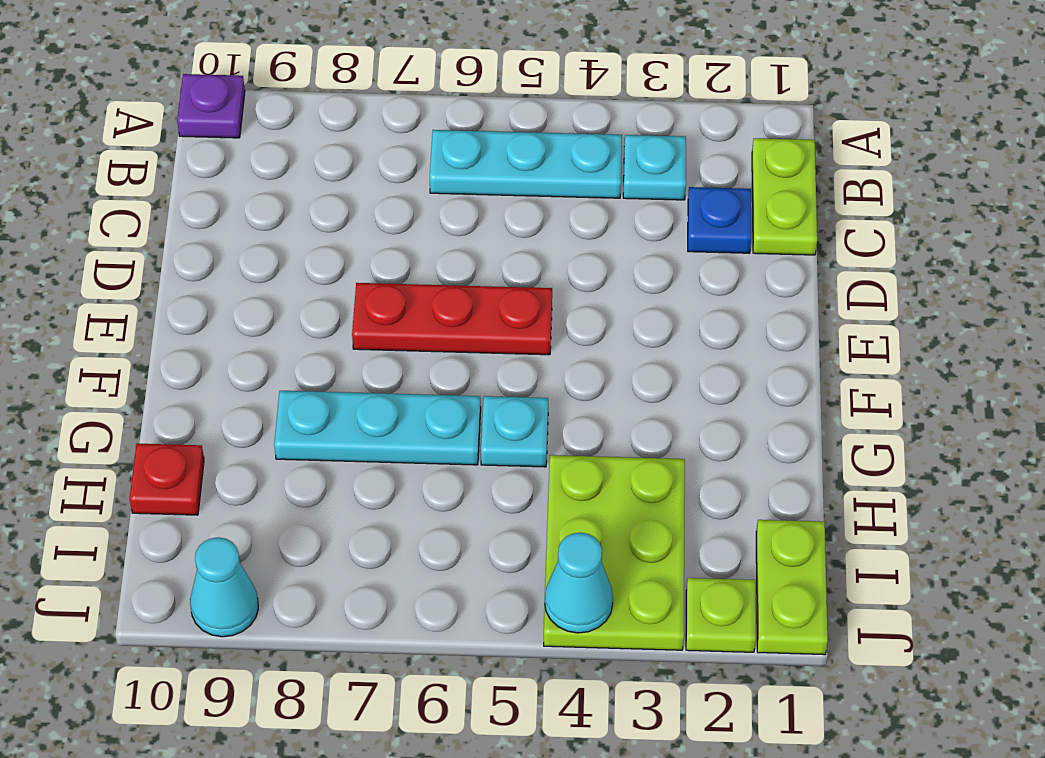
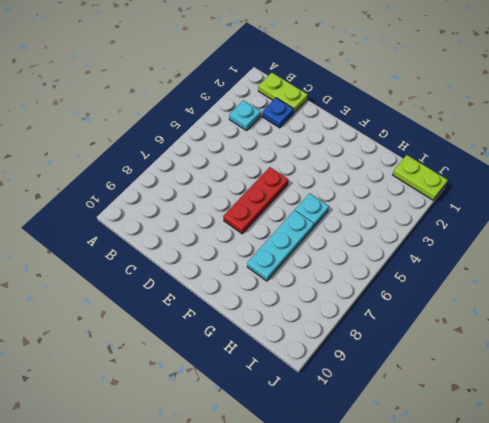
none -> purple 1x1 plate [177,74,245,138]
none -> cyan 1x3 plate [430,130,622,198]
none -> lime 2x3 plate [544,455,685,650]

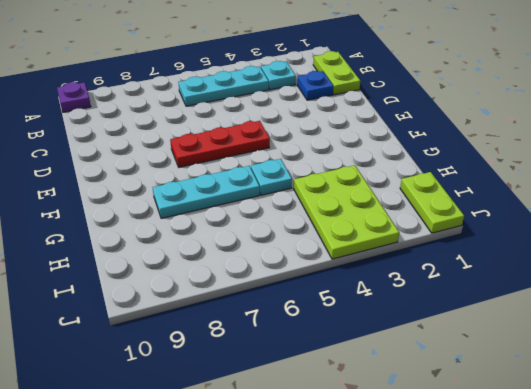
none -> red 1x1 plate [130,444,204,515]
none -> lime 1x1 plate [686,578,756,652]
none -> cyan 1x1 cone [190,537,258,637]

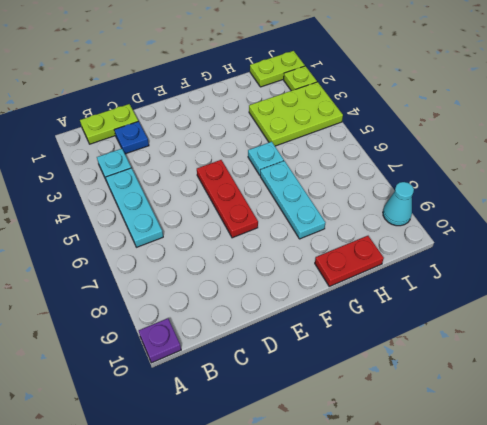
red 1x2 plate [315,236,384,286] -> red 1x1 plate [130,444,204,515]
none -> cyan 1x1 cone [545,533,613,633]

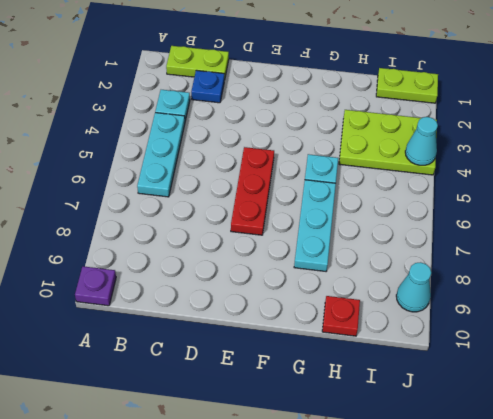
none -> lime 1x1 plate [686,578,756,652]

